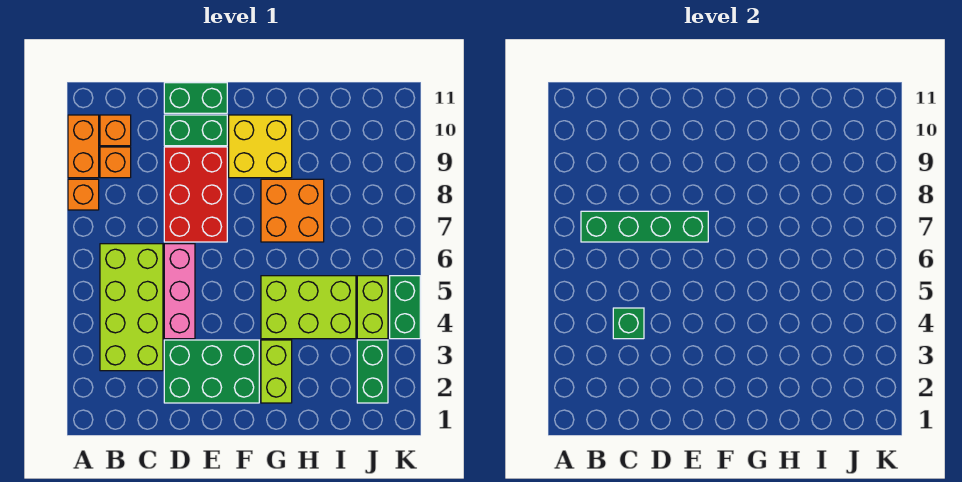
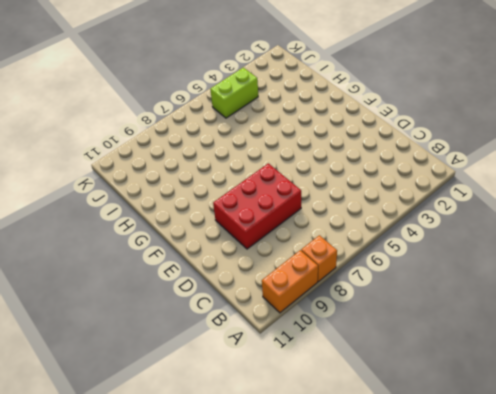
none -> lime 2x4 brick [100,244,163,371]
none -> orange 1x1 brick [100,147,131,178]
none -> orange 1x1 brick [100,115,131,146]

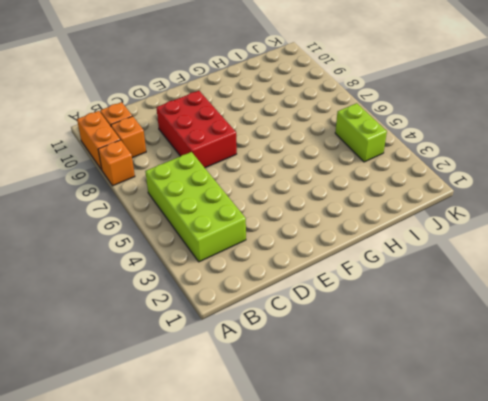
none -> green 2x3 brick [164,340,259,403]
none -> pink 1x3 brick [164,244,195,339]
none -> green 1x2 brick [164,115,227,146]

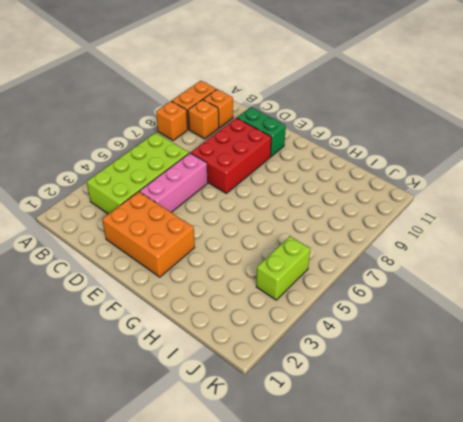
orange 2x3 brick [102,191,195,277] -> green 2x3 brick [164,340,259,403]
none -> green 1x2 brick [164,83,227,113]
none -> yellow 2x2 brick [229,115,292,178]
none -> lime 1x2 brick [261,340,292,403]

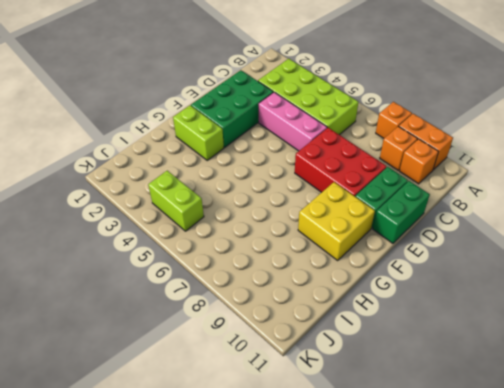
none -> lime 2x3 brick [261,276,356,339]
none -> orange 2x2 brick [261,179,324,242]
none -> green 1x2 brick [357,340,388,403]

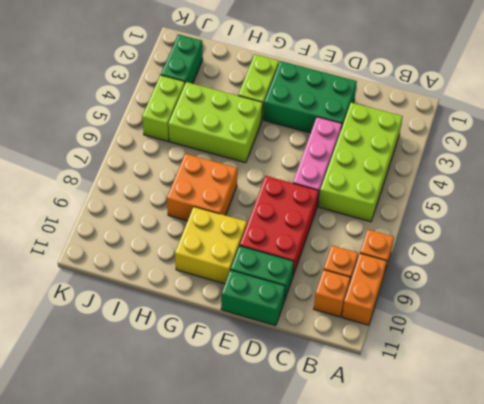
none -> green 1x2 brick [390,276,420,339]
none -> green 1x4 brick [581,211,708,242]
none -> green 1x1 brick [613,308,644,339]

